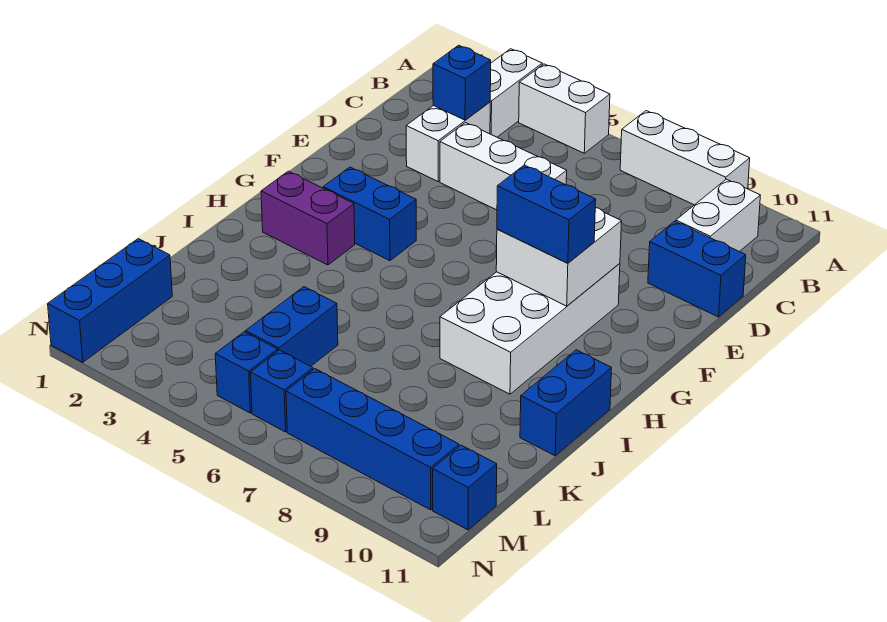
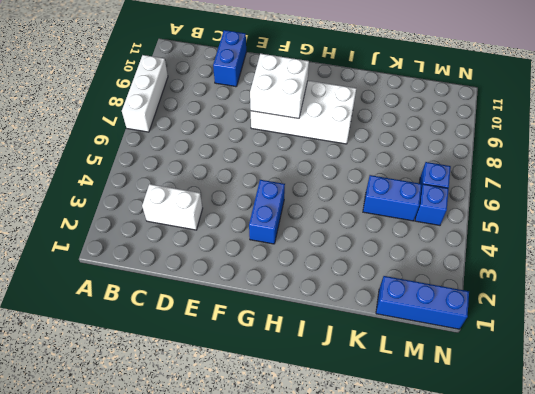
none -> white 1x2 brick [490,49,542,137]
none -> white 1x2 brick [519,64,610,153]
none -> white 1x2 brick [676,179,760,252]

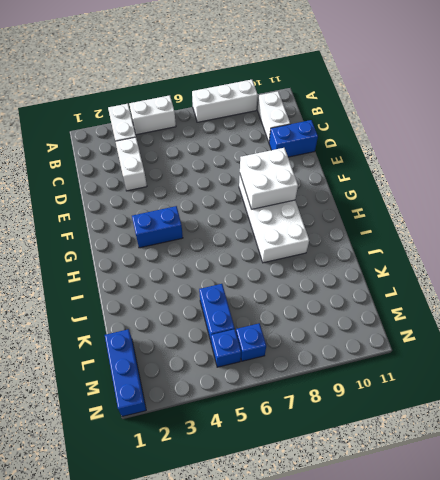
none -> white 1x3 brick [440,123,567,210]
none -> purple 1x2 brick [261,171,355,265]
none -> blue 1x2 brick [520,350,611,456]

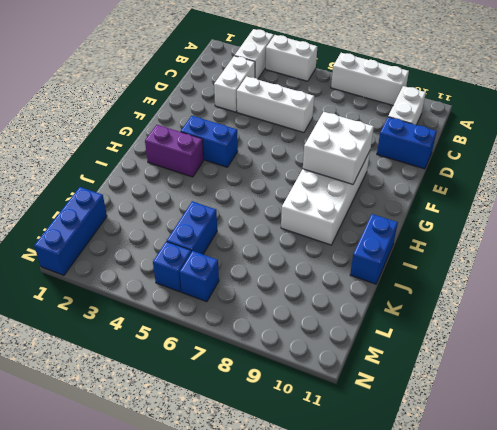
none -> blue 1x4 brick [286,369,459,510]
none -> blue 1x1 brick [433,445,497,530]
none -> blue 1x1 brick [433,45,491,120]

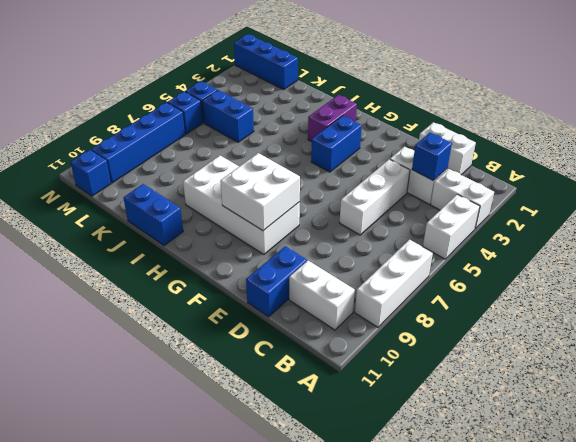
white 1x2 brick [419,122,476,175] -> none
none -> blue 1x2 brick [497,165,596,263]

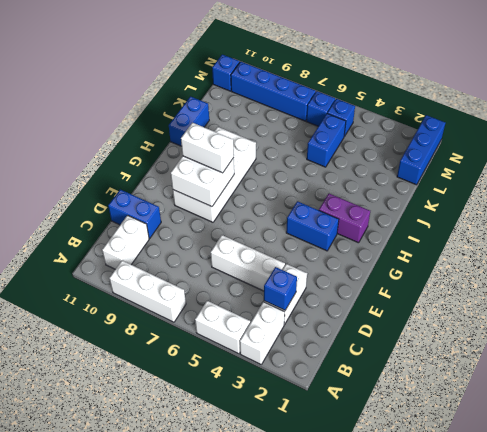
white 1x2 brick [181,123,234,173] -> blue 1x2 brick [497,165,596,263]

